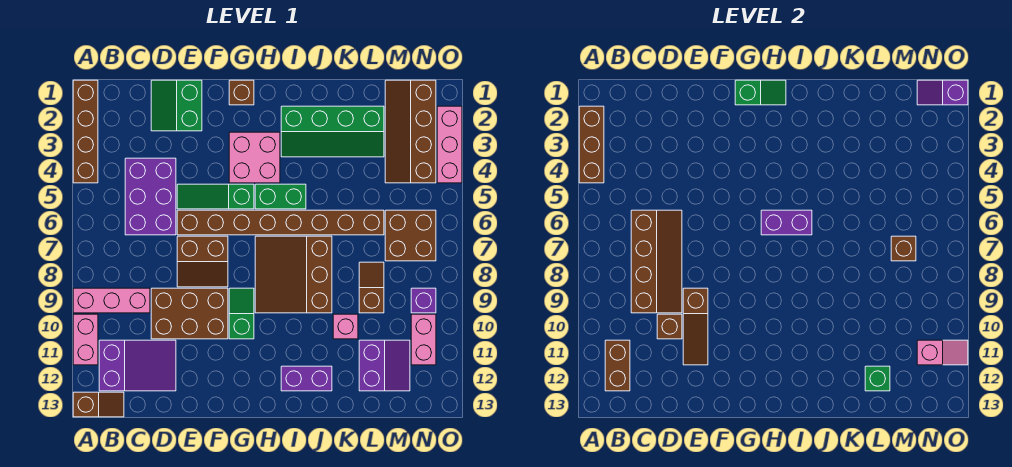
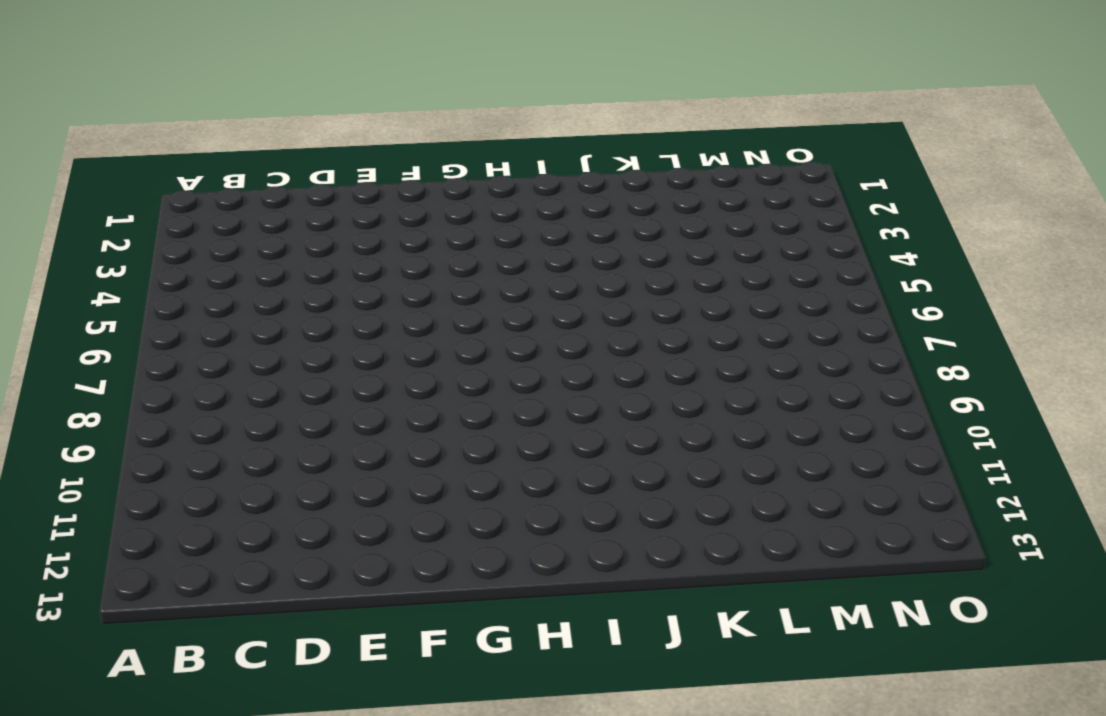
none -> brown 1x4 brick [73,80,98,183]
none -> pink 1x3 brick [73,288,150,313]
none -> pink 1x2 brick [73,314,98,365]
none -> brown 1x2 slope [73,392,124,417]

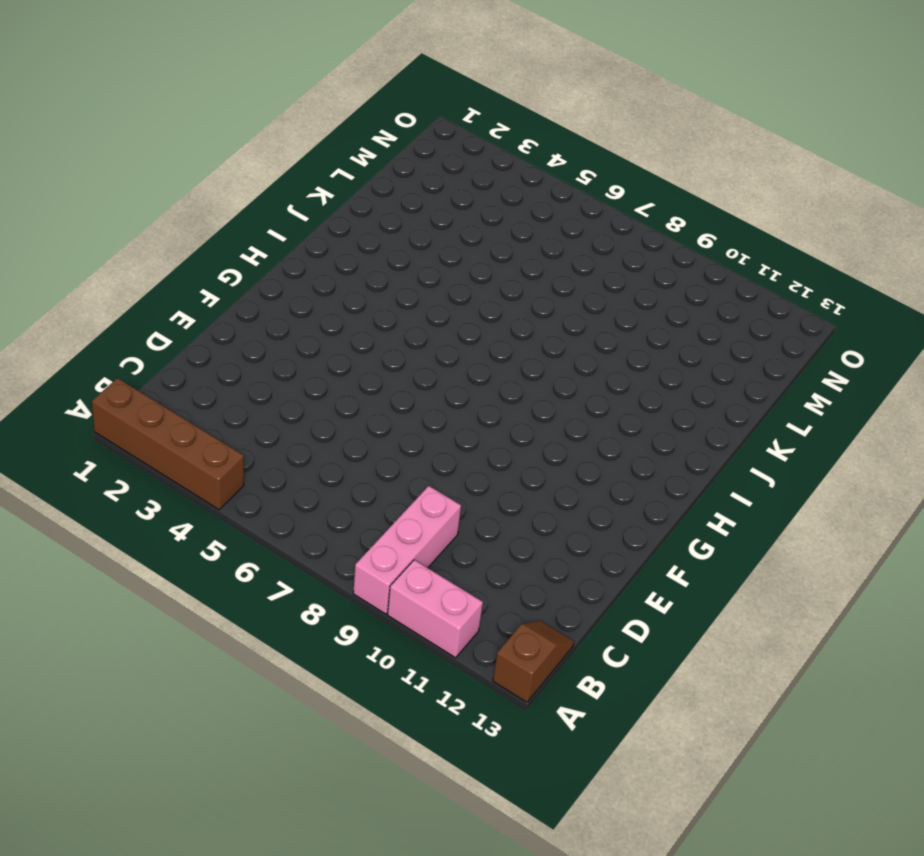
none -> purple 2x3 slope [99,340,176,391]
none -> purple 2x3 brick [125,158,176,235]
none -> green 2x2 slope [151,80,202,131]
none -> brown 2x3 brick [151,288,228,339]

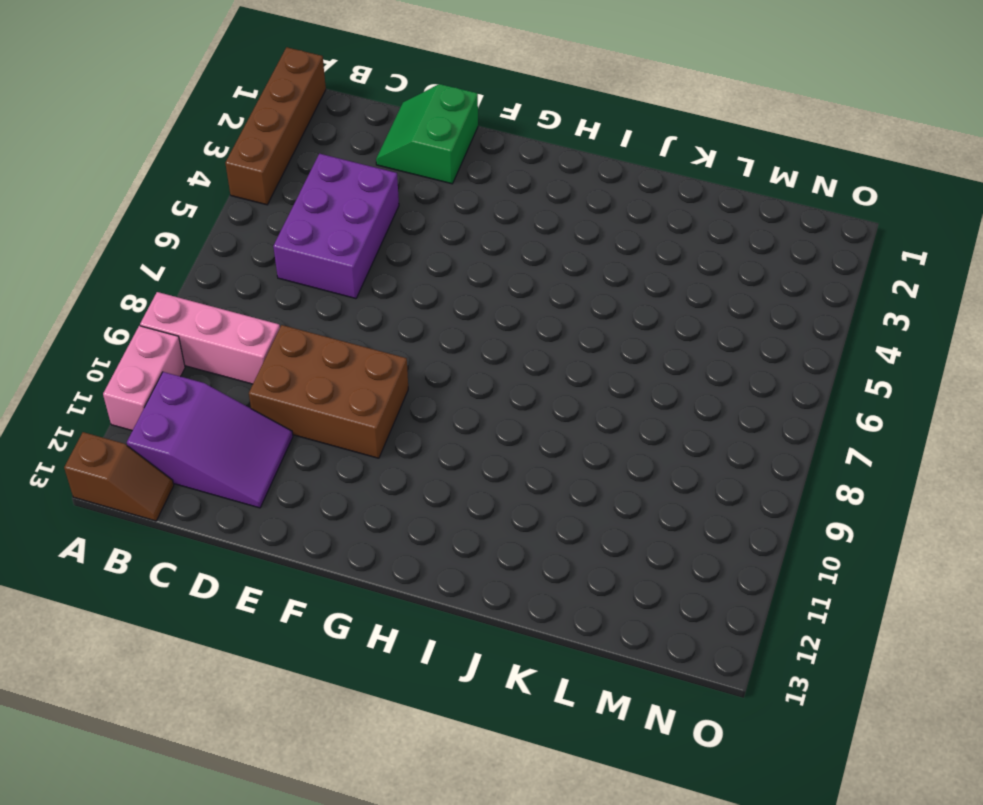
none -> green 1x3 slope [177,184,254,209]
none -> brown 1x8 brick [177,210,384,235]
none -> brown 2x2 slope [177,236,228,287]
none -> brown 1x1 brick [229,80,254,105]

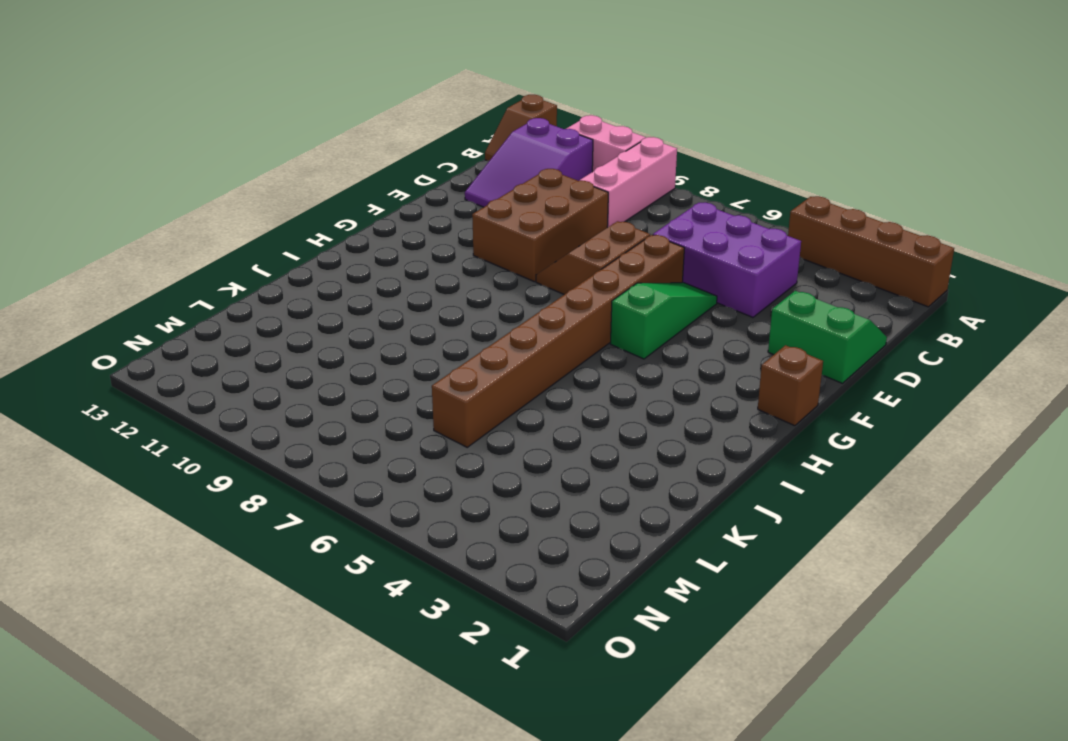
none -> pink 2x2 brick [229,132,280,183]
none -> green 1x2 slope [229,288,254,339]
none -> green 1x2 brick [255,184,306,209]
none -> brown 3x3 slope [255,236,332,313]

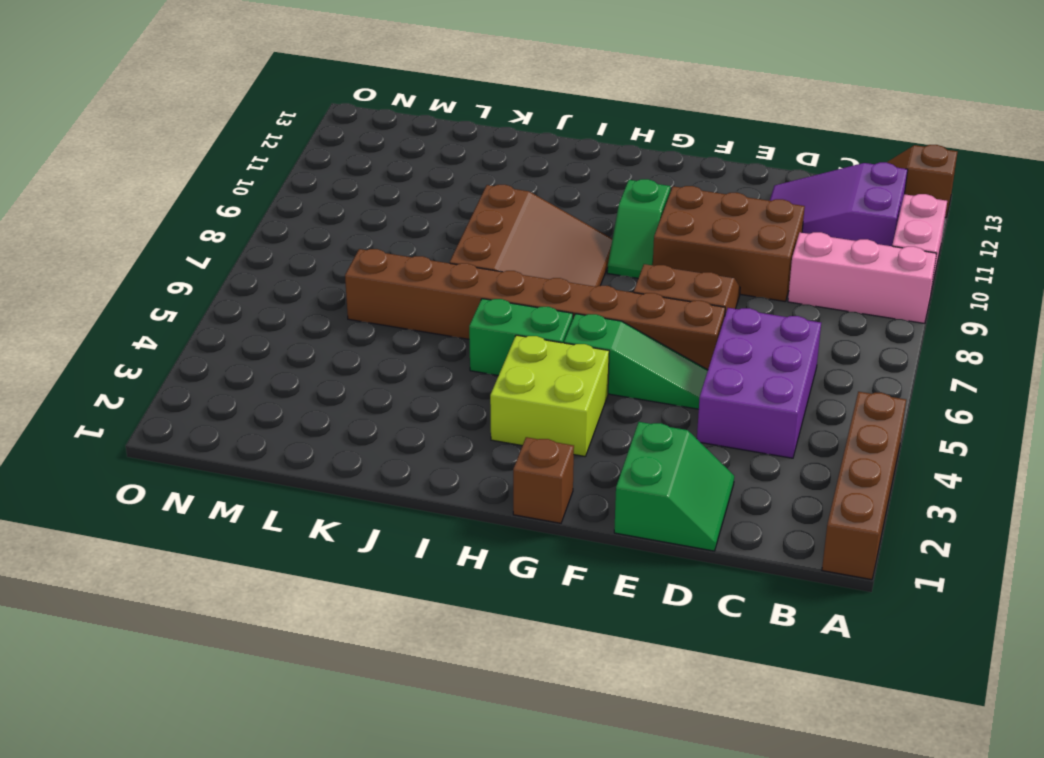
lime 2x2 brick [490,335,609,456] -> pink 2x2 brick [229,132,280,183]
none -> green 2x4 slope [281,106,384,157]
none -> purple 1x2 brick [281,366,332,391]
none -> pink 1x1 brick [333,314,358,339]
none -> brown 1x2 slope [359,262,384,313]

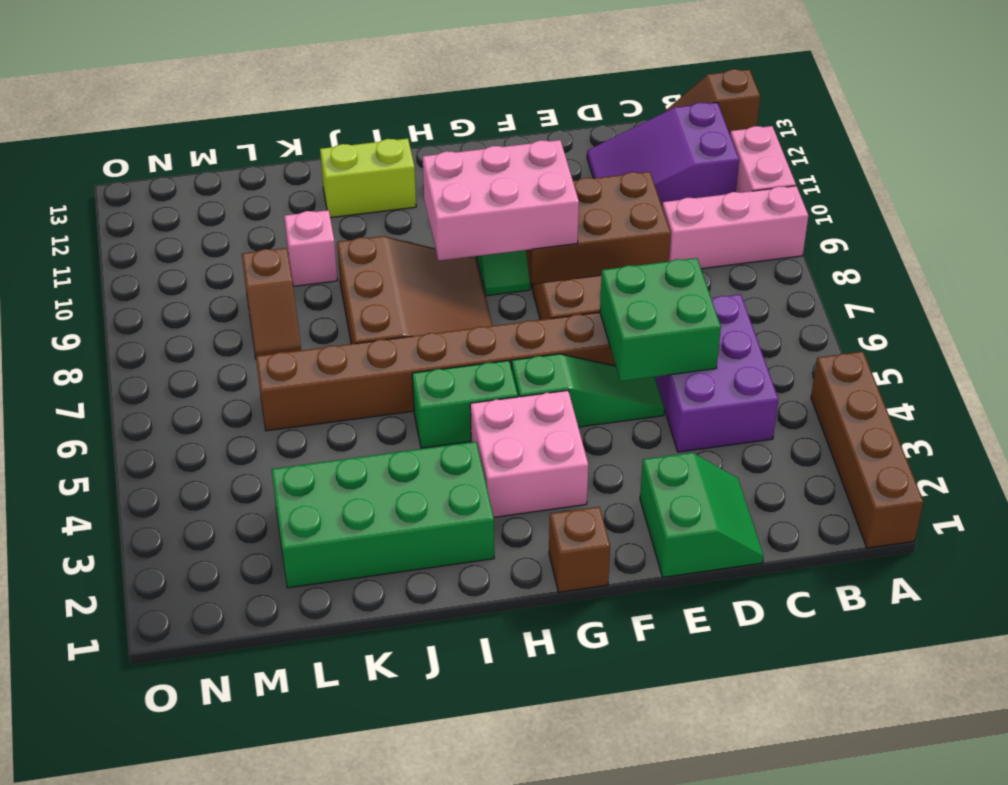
green 2x2 brick [600,258,721,381] -> brown 2x4 slope [631,210,682,313]
pink 2x3 brick [423,140,579,261] -> none
green 2x4 brick [271,442,494,588] -> green 2x4 slope [281,106,384,157]
lime 1x2 brick [320,139,416,218] -> purple 1x2 brick [281,366,332,391]
none -> purple 2x2 slope [359,340,410,391]
none -> brown 2x4 slope [385,80,436,183]
none -> brown 2x2 brick [385,210,436,261]
none -> purple 1x1 brick [411,288,436,313]

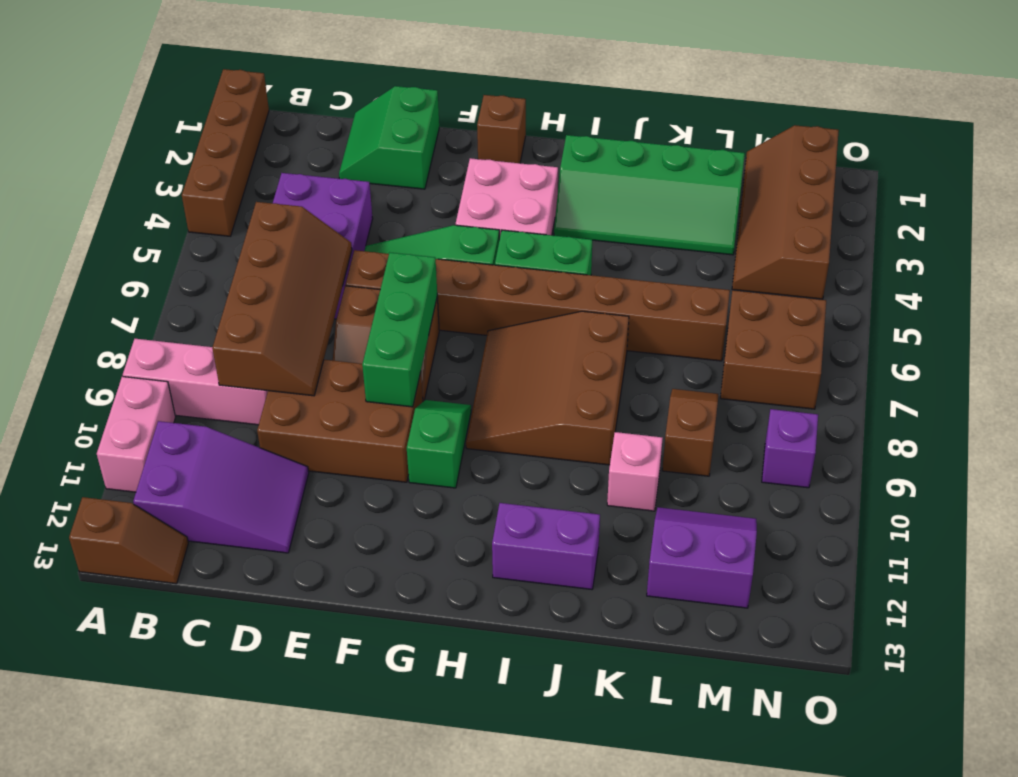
green 1x3 brick [362,253,437,407] -> none
purple 2x2 slope [647,507,757,608] -> purple 2x2 slope turned to [359,340,410,391]
none -> pink 1x2 brick [411,314,436,365]
none -> pink 1x3 brick [437,106,462,183]
none -> brown 1x3 brick [579,106,604,183]
none -> brown 1x2 brick [605,340,630,391]

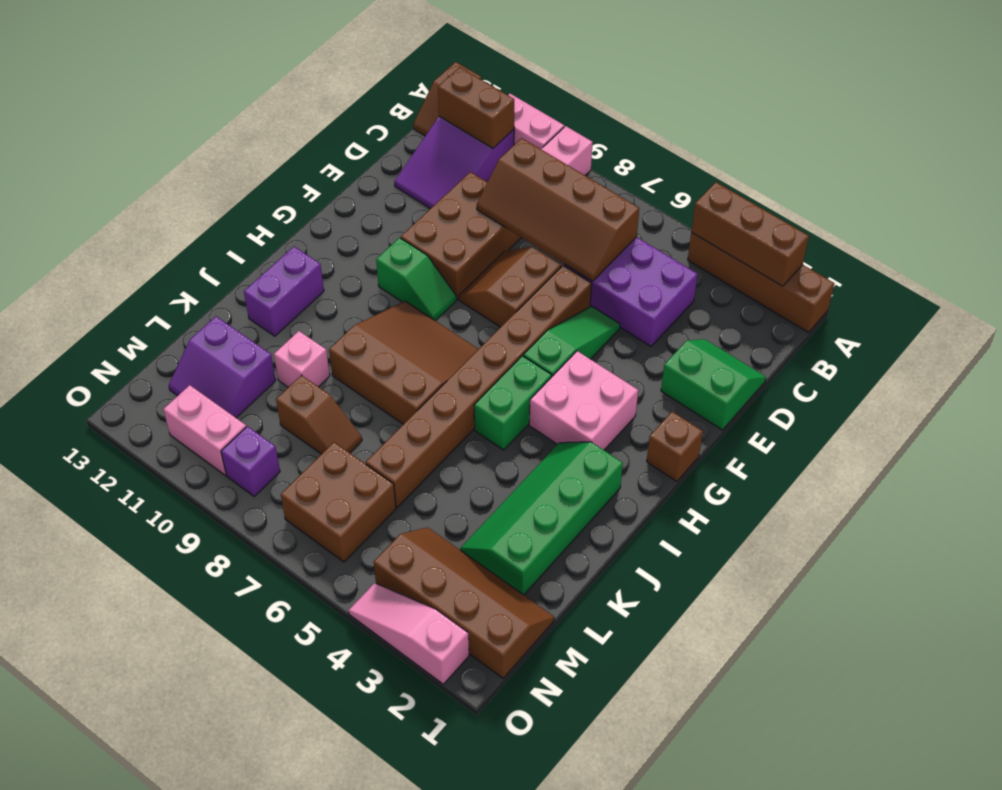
pink 1x3 slope [349,583,469,684] -> pink 1x3 brick [437,106,462,183]
none -> brown 1x1 brick [657,314,682,339]
none -> brown 1x3 slope [683,288,708,365]
none -> green 1x2 slope [735,80,786,105]
none -> purple 1x2 brick [761,210,812,235]

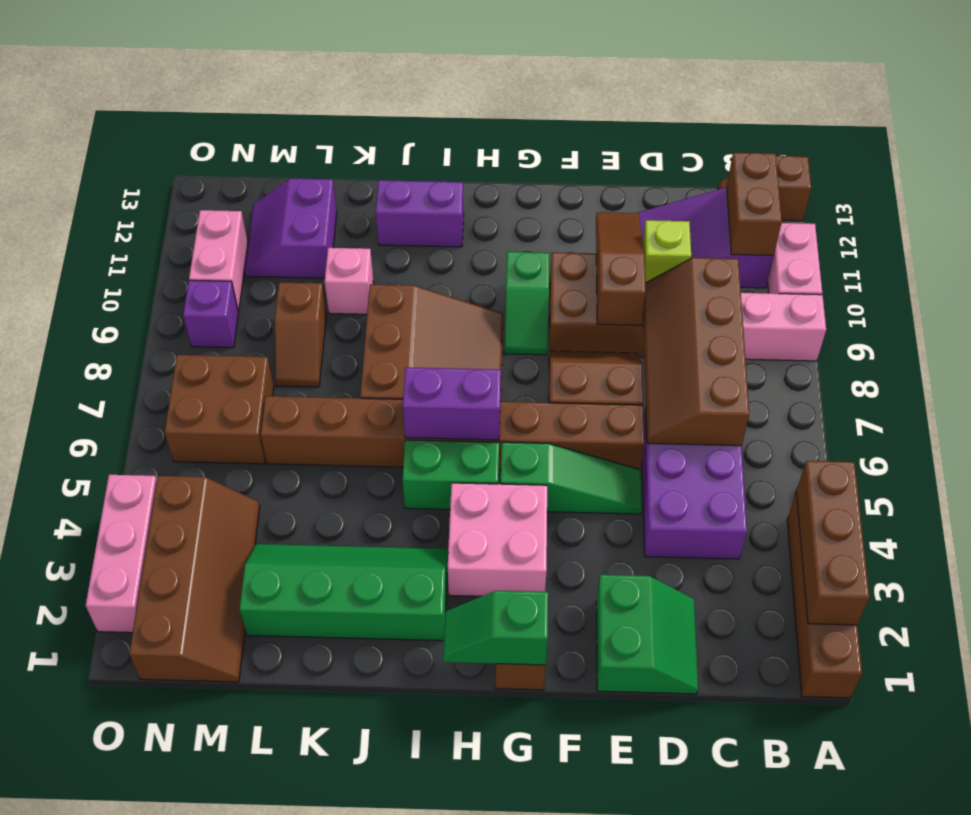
lime 1x1 brick [643,220,691,283] -> brown 1x1 brick [657,314,682,339]
none -> green 1x1 brick [865,366,890,391]
none -> brown 1x1 brick [891,236,916,261]
none -> purple 1x2 slope [917,80,968,105]
none -> pink 1x2 slope [917,340,968,365]

